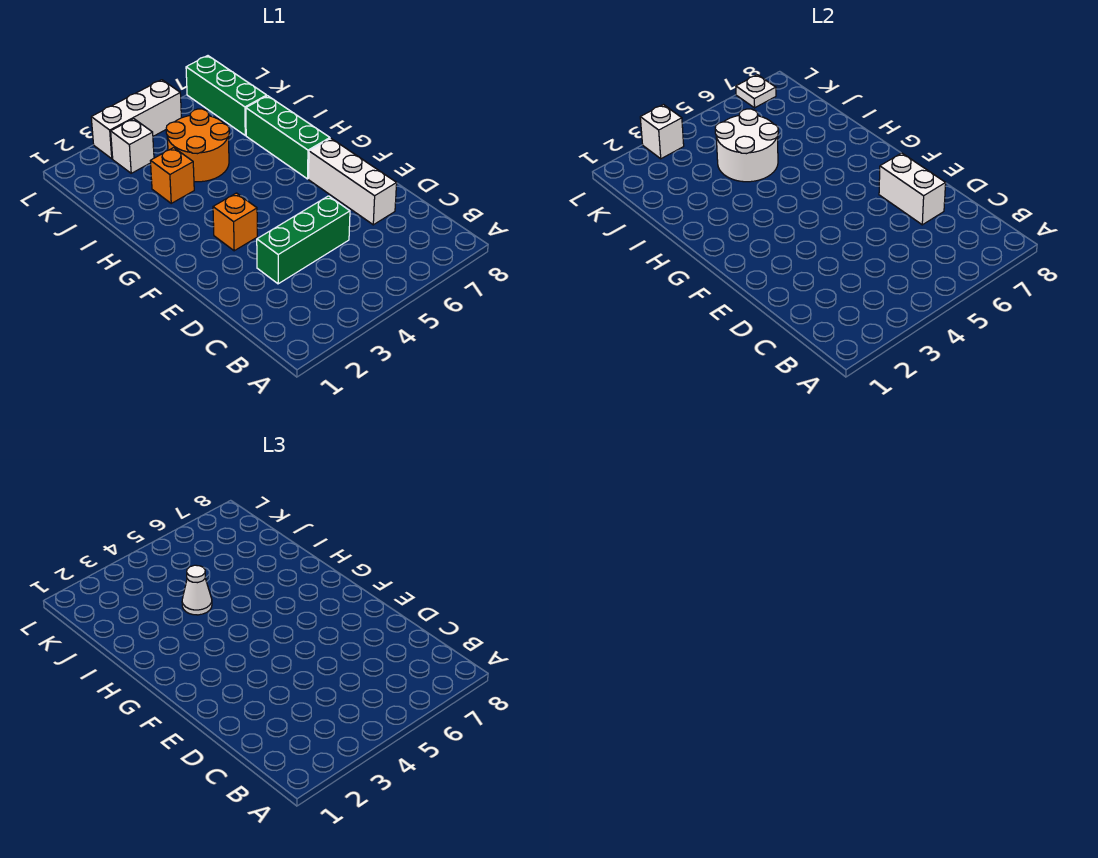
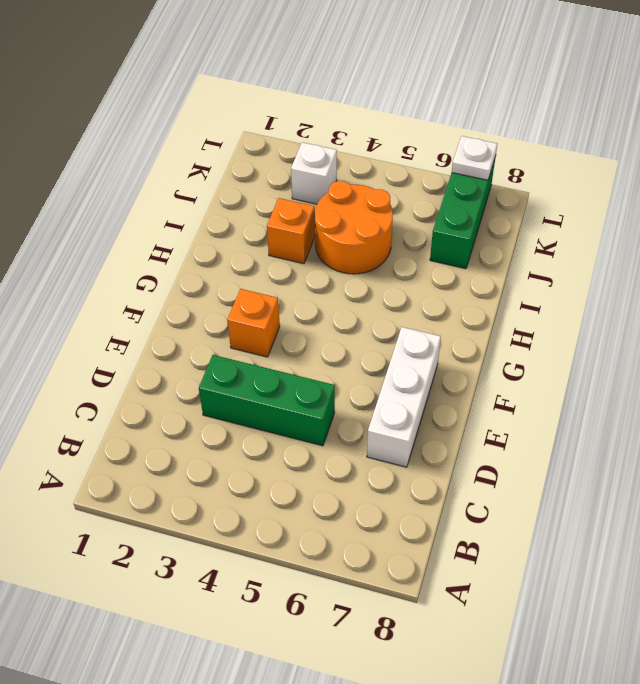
none -> green 1x3 brick [246,96,330,179]
none -> white 1x3 brick [91,80,181,159]
none -> white 1x2 brick [879,153,946,225]

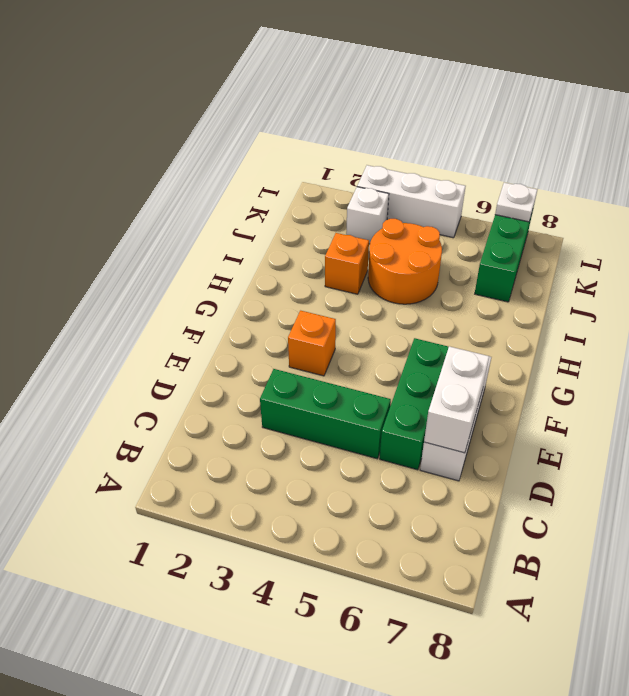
green 1x3 brick [380,338,449,470] -> green 1x3 brick moved to [246,96,330,179]
none -> white 2x2 round brick [715,109,778,182]
none -> white 1x1 brick [640,105,684,159]
none -> white 1x1 cone [182,565,212,615]

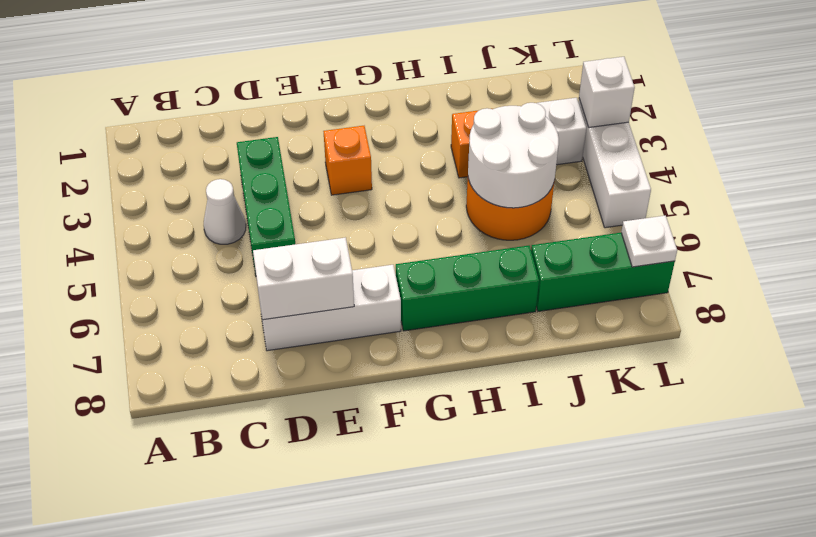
white 1x1 cone [204,179,246,244] -> white 1x1 cone moved to [182,565,212,615]

